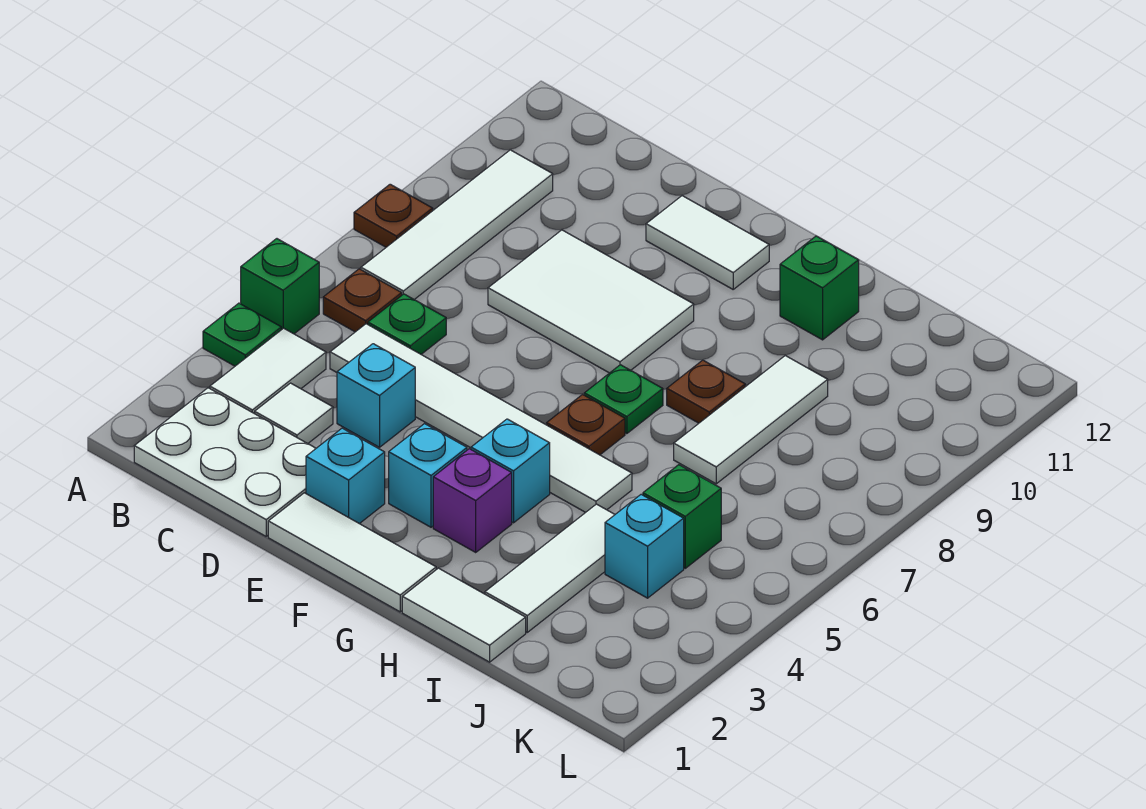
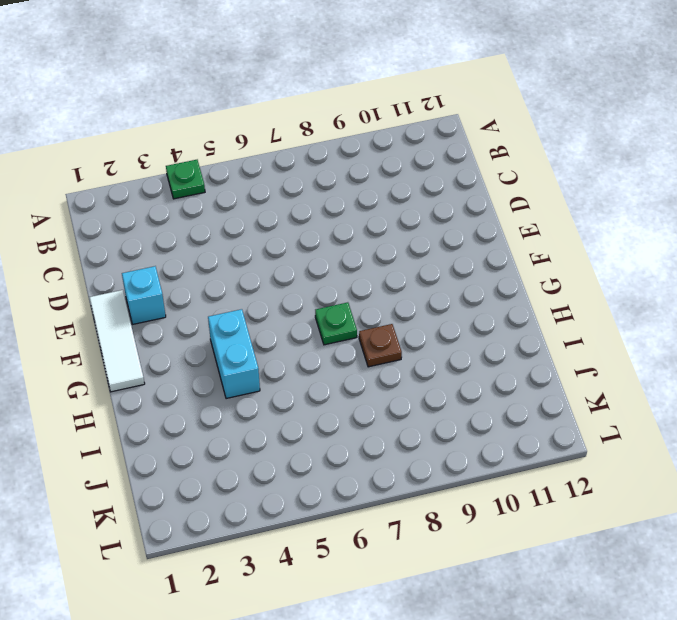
cyan 1x2 brick [208,309,260,399] -> cyan 1x1 brick [471,419,550,523]
none -> green 1x1 brick [241,239,319,334]
none -> brown 1x1 plate [354,184,433,247]
none -> white 2x3 plate [134,388,316,536]

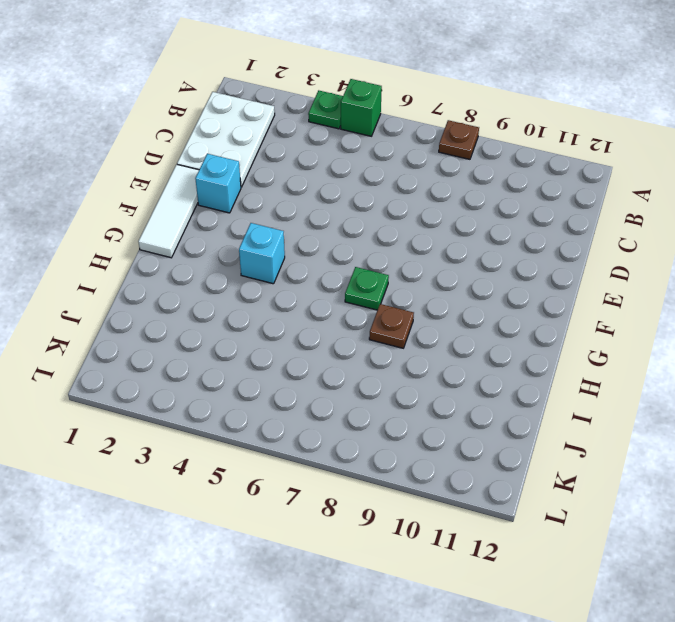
none -> white 1x2 tile [210,328,326,414]
none -> brown 1x1 plate [323,269,402,332]
none -> white 1x4 tile [361,150,553,300]

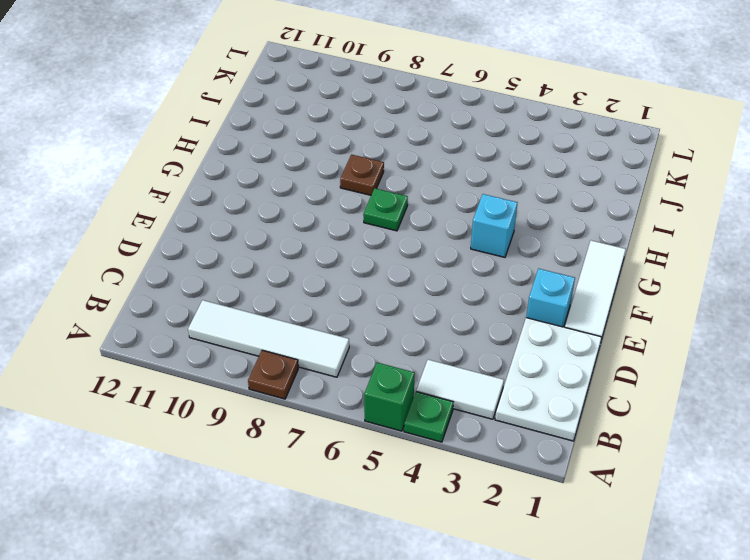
none -> brown 1x1 plate [323,269,402,332]
none -> white 1x1 tile [255,383,333,444]
none -> white 1x6 tile [330,324,632,512]

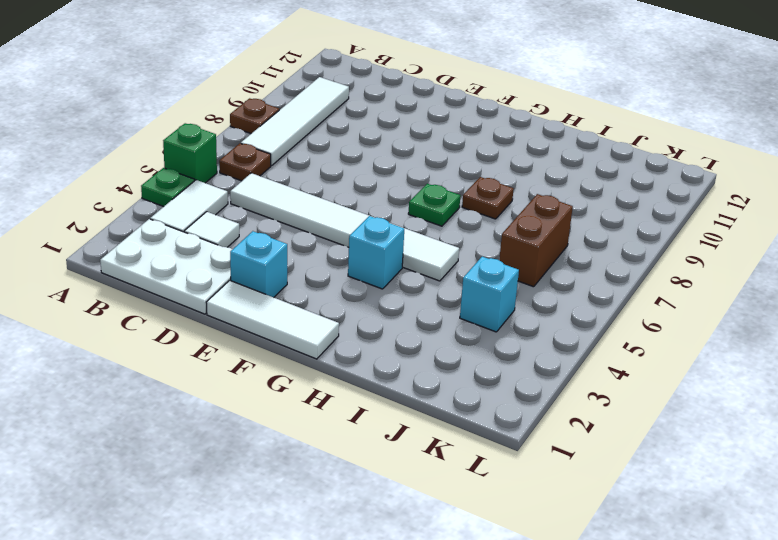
brown 1x2 brick [499,194,573,287] -> none
none -> green 1x1 plate [368,294,446,354]
none -> cyan 1x1 brick [337,344,415,447]
none -> white 2x3 tile [488,230,694,373]

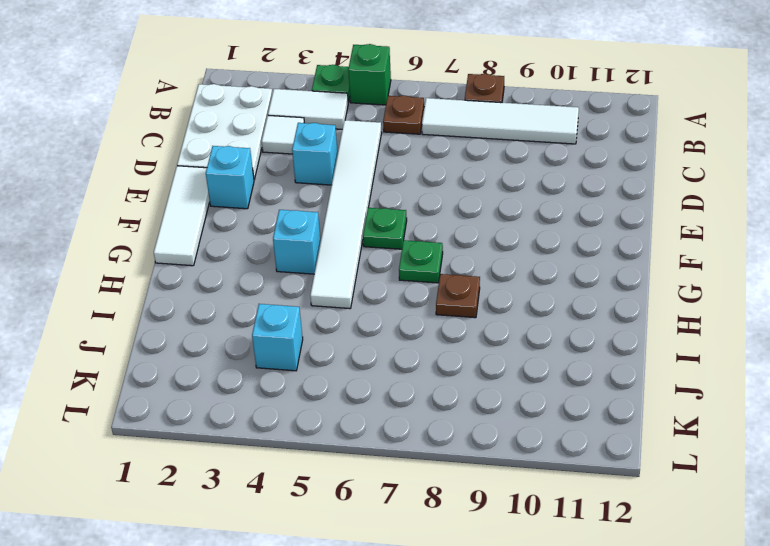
green 1x1 plate [363,208,407,249] -> green 1x1 plate moved to [368,294,446,354]
none -> white 2x3 tile [488,230,694,373]
none -> white 1x2 tile [646,196,769,289]
none -> cyan 1x1 brick [389,424,467,527]

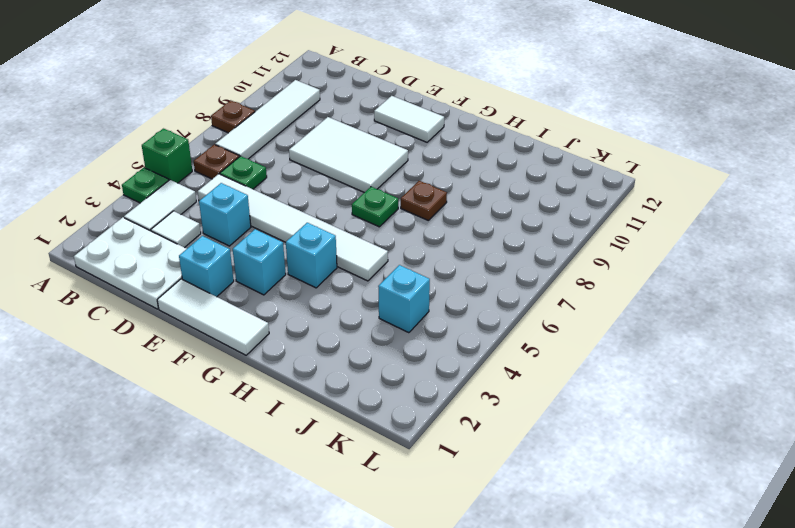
none -> purple 1x1 brick [433,449,512,552]
none -> brown 1x1 plate [547,395,625,455]
none -> white 1x2 tile [402,568,526,662]

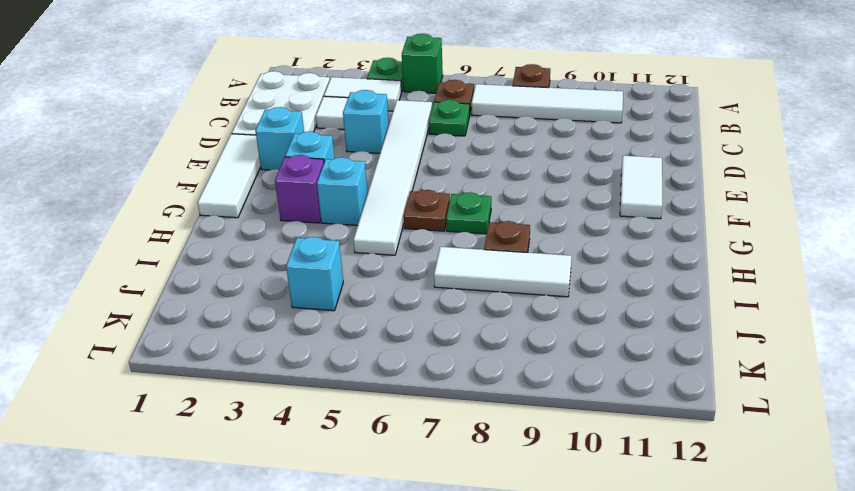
none -> white 2x3 tile [488,230,694,373]
none -> white 1x2 tile [402,568,526,662]
none -> green 1x1 brick [780,236,859,340]

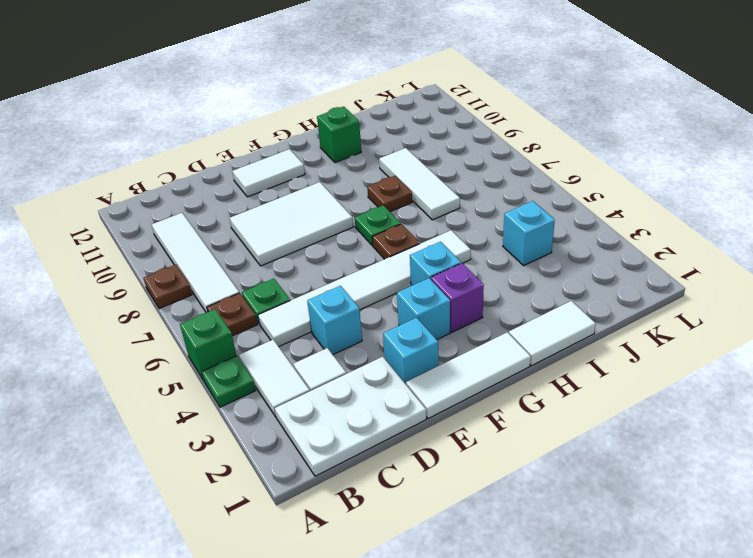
none -> white 1x3 tile [485,504,615,632]
none -> green 1x1 brick [643,465,721,568]

